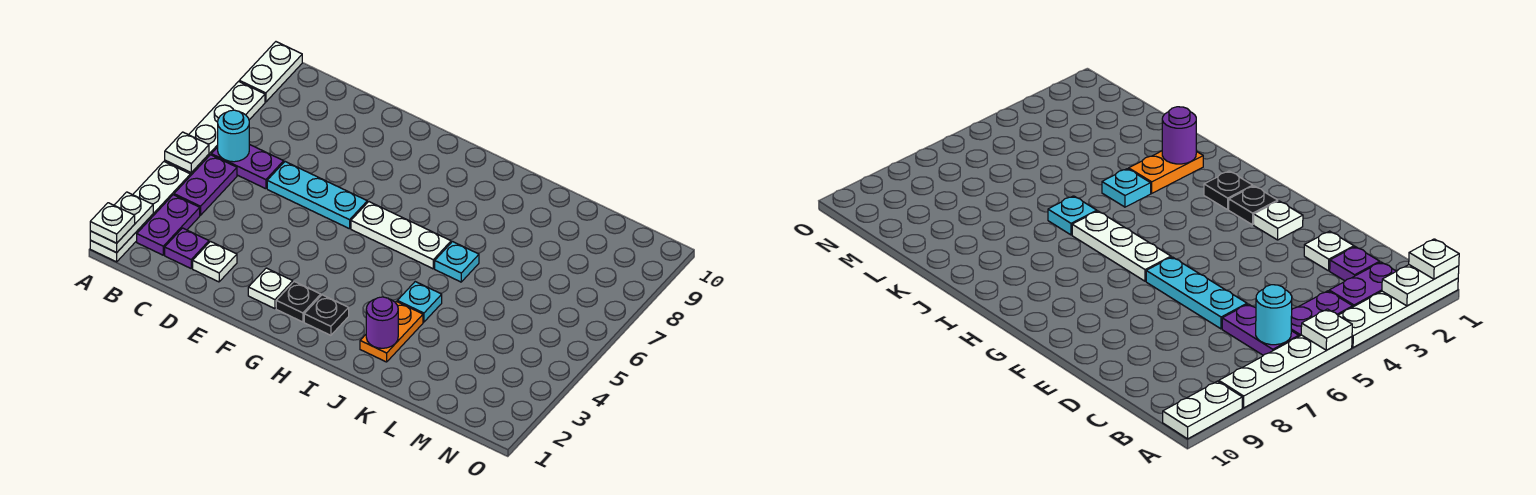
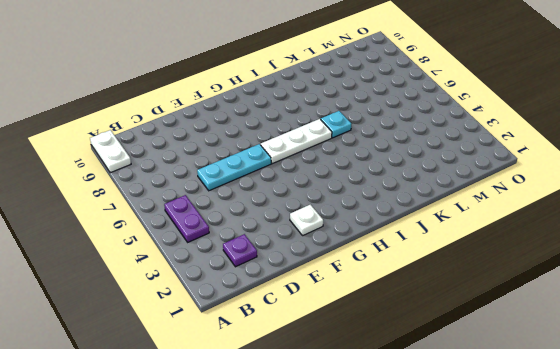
none -> white 1x4 plate [90,161,190,262]
none -> white 1x4 plate [165,81,265,176]
none -> purple 1x2 plate [137,195,200,255]

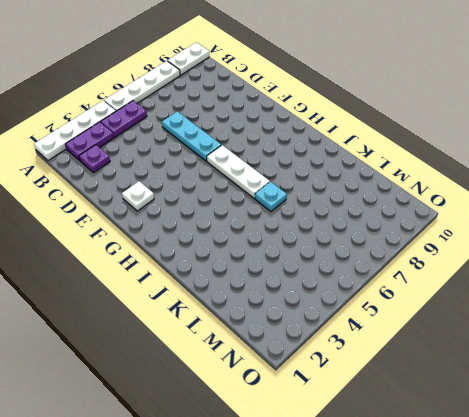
none -> purple 1x2 plate [211,144,284,189]
none -> white 1x1 plate [193,242,237,282]
none -> black 1x1 plate [276,282,321,322]

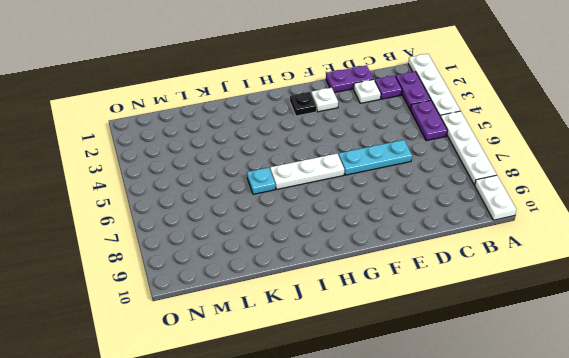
purple 1x2 plate [326,65,373,93] -> purple 1x2 plate moved to [211,144,284,189]
none -> black 1x1 plate [304,295,349,335]
none -> orange 1x2 plate [360,302,423,362]
none -> cyan 1x1 plate [397,282,442,322]

